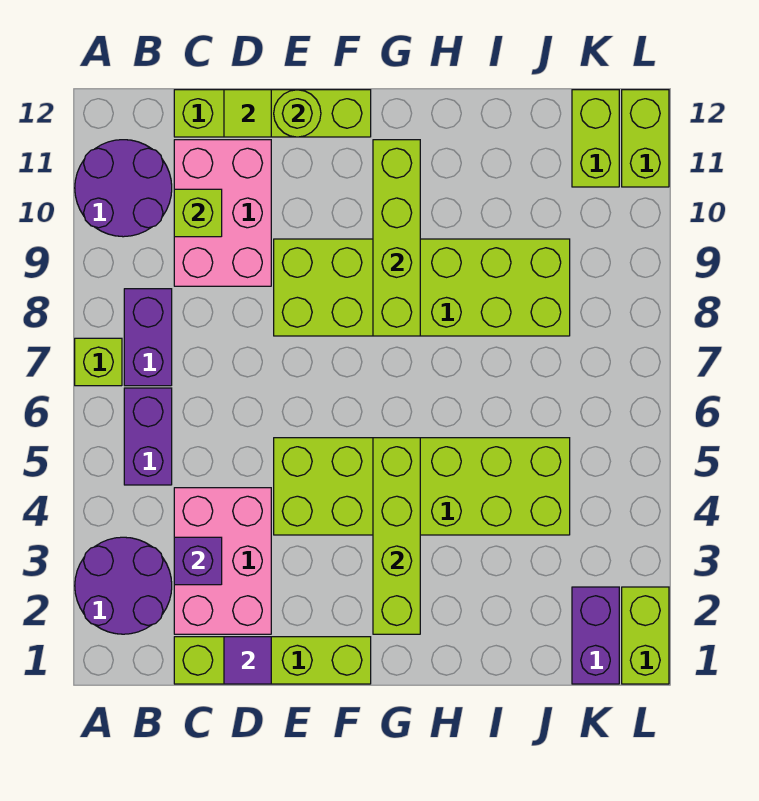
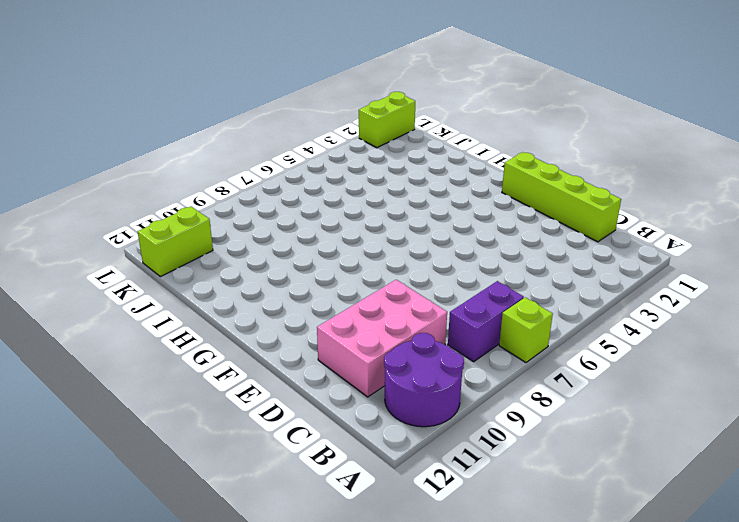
none -> purple 2x2 round brick [75,537,172,634]
none -> purple 1x2 brick [124,388,172,485]
none -> pink 2x3 brick [174,488,271,634]

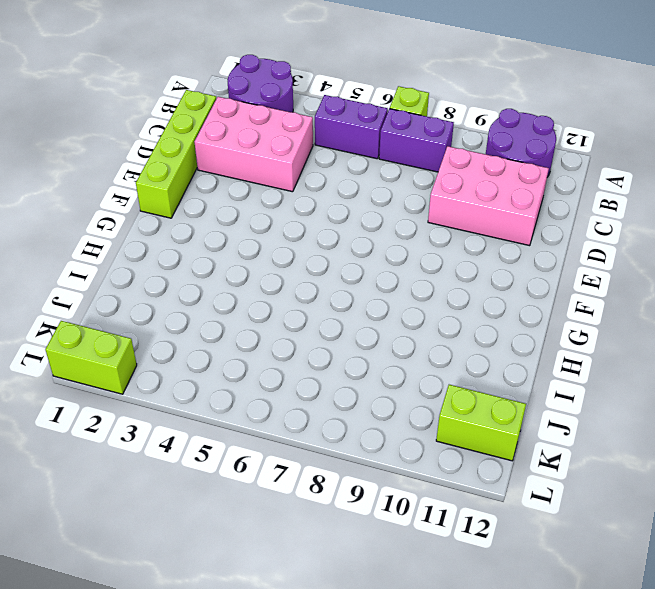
none -> lime 1x4 brick [174,90,371,137]
none -> lime 2x6 brick [274,438,570,535]
none -> lime 2x6 brick [274,239,570,336]

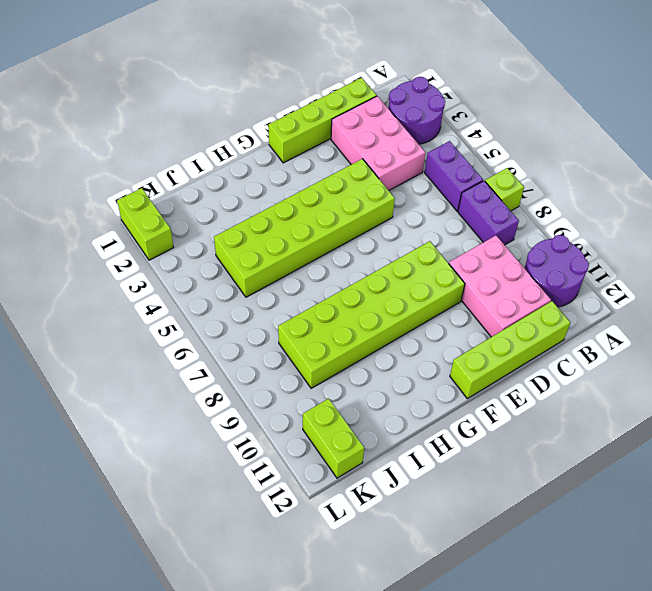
none -> purple 1x2 brick [572,587,619,684]
none -> lime 1x2 brick [622,90,669,187]
none -> purple 1x1 brick [174,537,222,585]

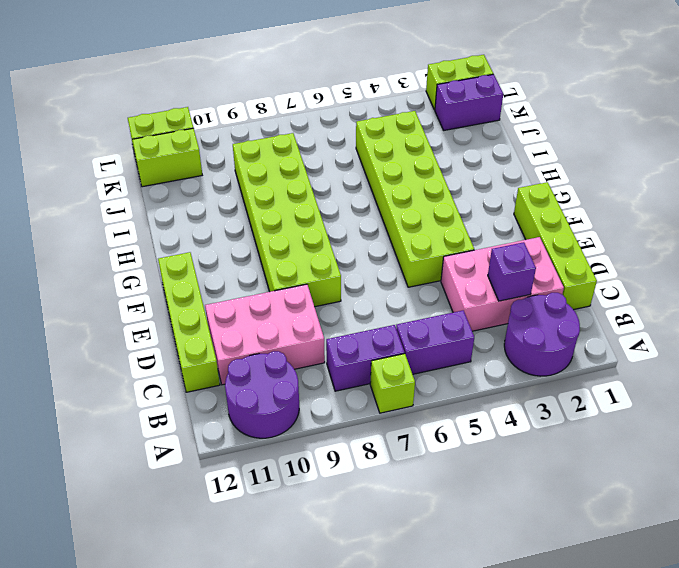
none -> lime 1x1 brick [174,189,222,237]
none -> purple 1x1 tile [224,637,271,684]
none -> lime 1x1 tile [224,90,271,137]

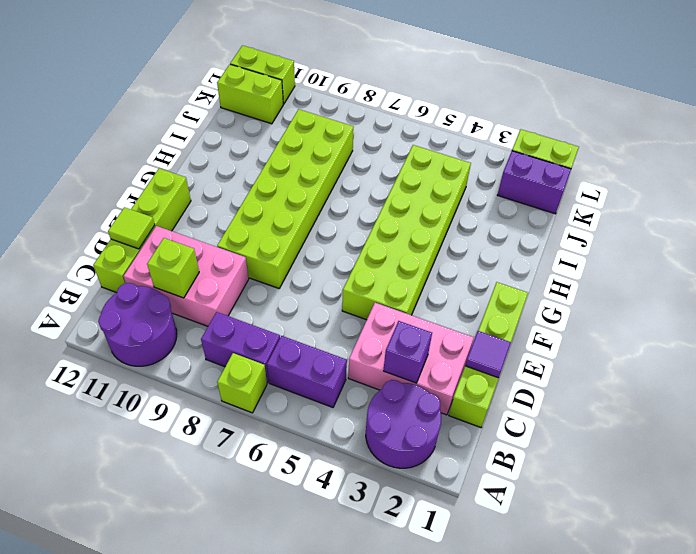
none -> lime 1x1 round brick [274,90,321,137]
none -> lime 1x4 brick [373,438,420,634]
none -> lime 1x4 brick [373,140,420,336]

